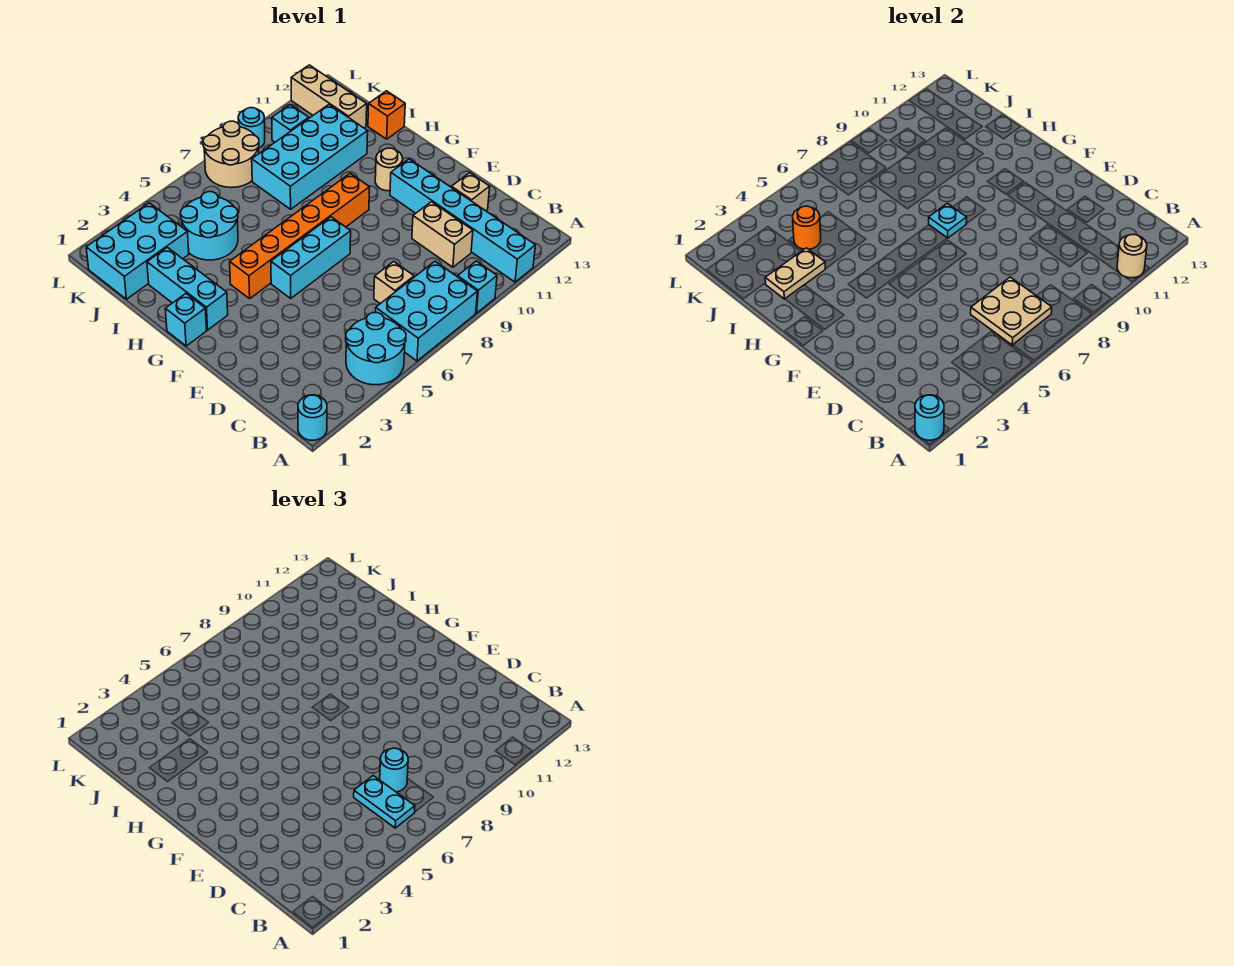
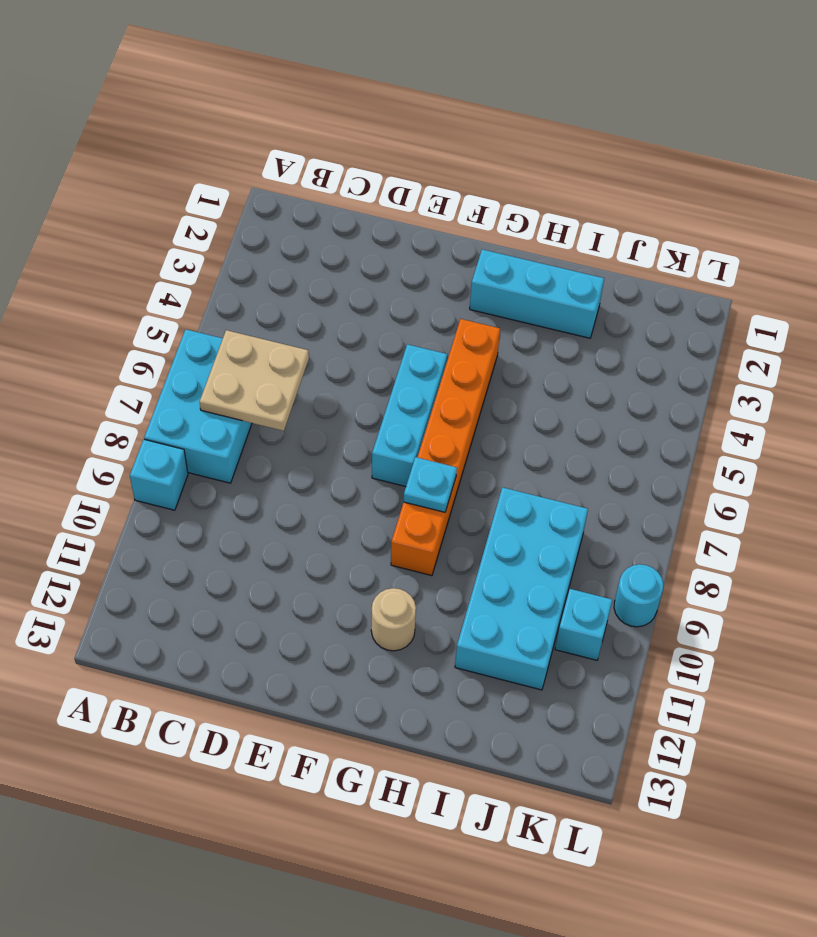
none -> cyan 1x1 round brick [298,395,327,440]
none -> cyan 2x2 round brick [346,313,406,385]
none -> cyan 1x6 brick [390,159,536,282]

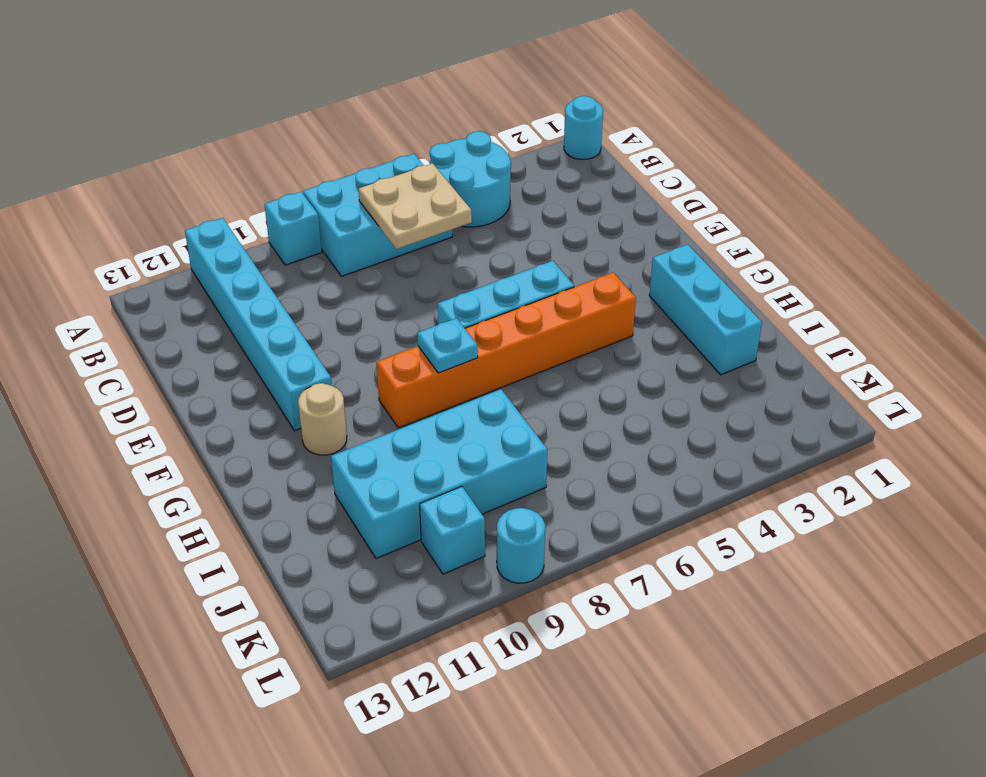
none -> tan 1x1 brick [374,261,414,304]
none -> tan 1x2 brick [412,202,473,267]
none -> tan 1x1 brick [451,173,490,211]

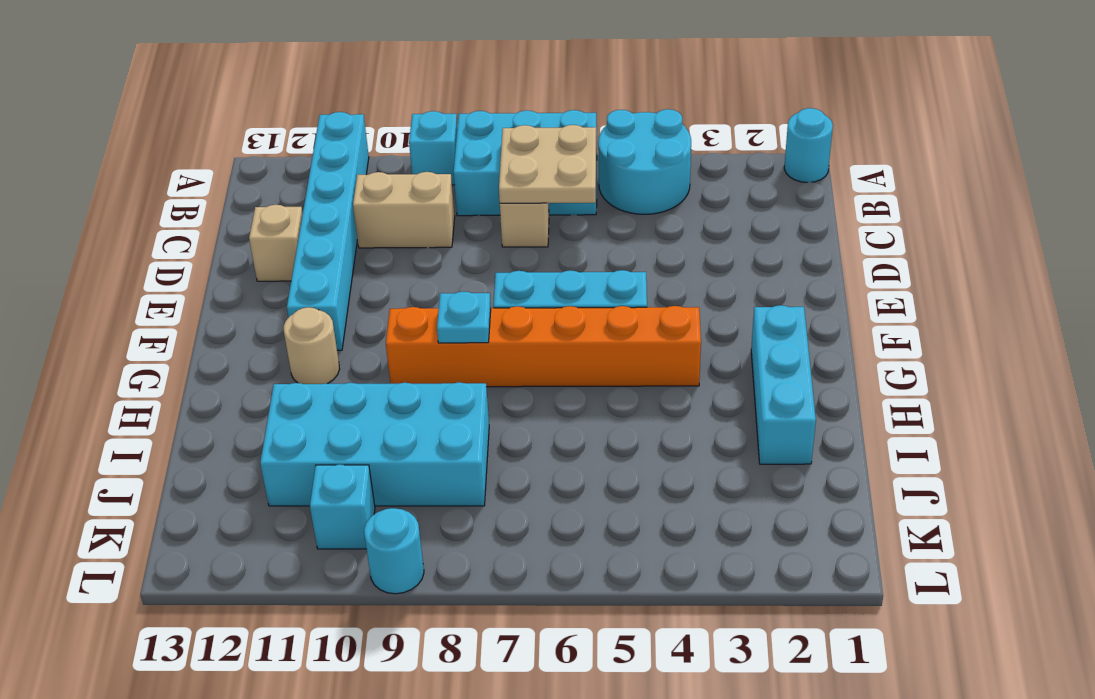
tan 1x2 brick [353,172,455,248] -> tan 1x2 brick turned to [412,202,473,267]
none -> cyan 1x1 brick [165,294,207,346]
none -> cyan 2x2 round brick [180,192,238,260]
none -> orange 1x1 brick [368,91,405,139]

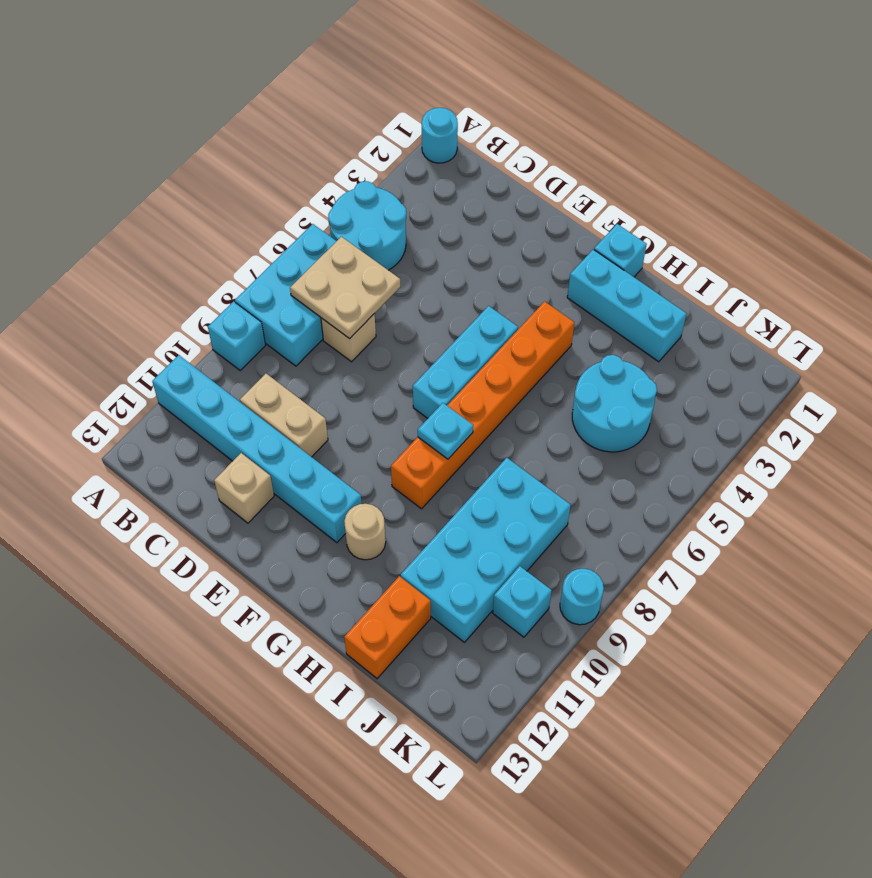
orange 1x2 brick [344,576,431,679] -> orange 1x1 brick [368,91,405,139]
none -> cyan 2x3 brick [86,203,189,299]
none -> tan 1x3 brick [291,65,367,128]
none -> tan 2x2 round brick [203,121,259,188]

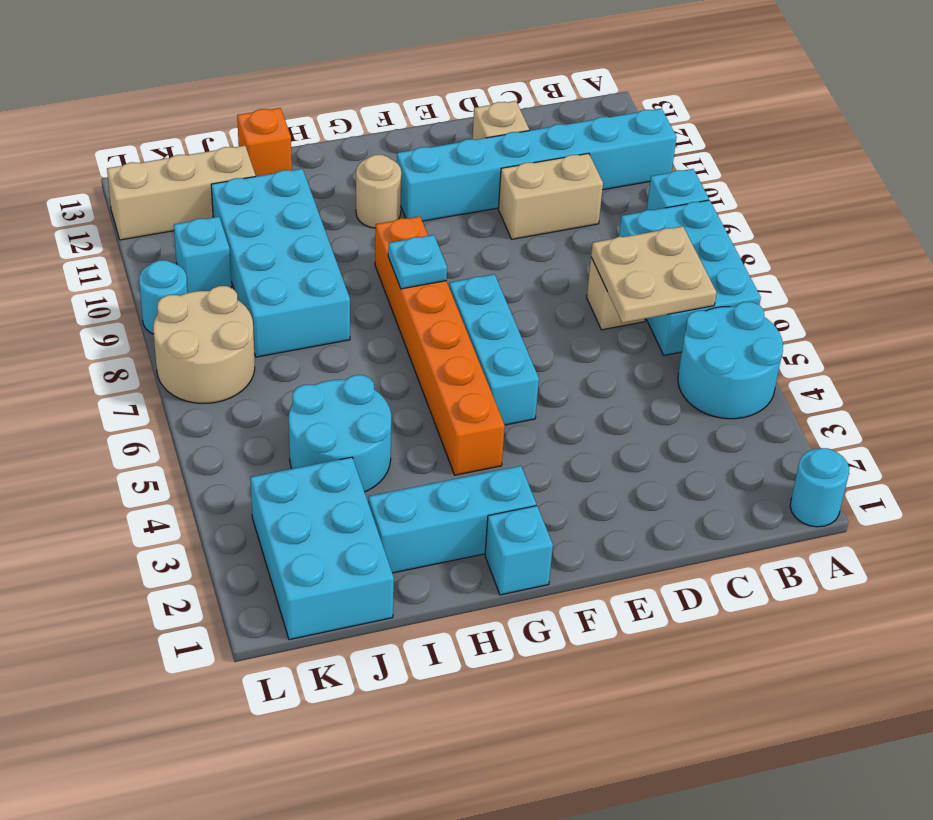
none -> cyan 1x1 round brick [915,395,944,440]
none -> tan 1x1 round brick [1117,235,1147,278]
none -> tan 1x2 plate [765,248,825,299]

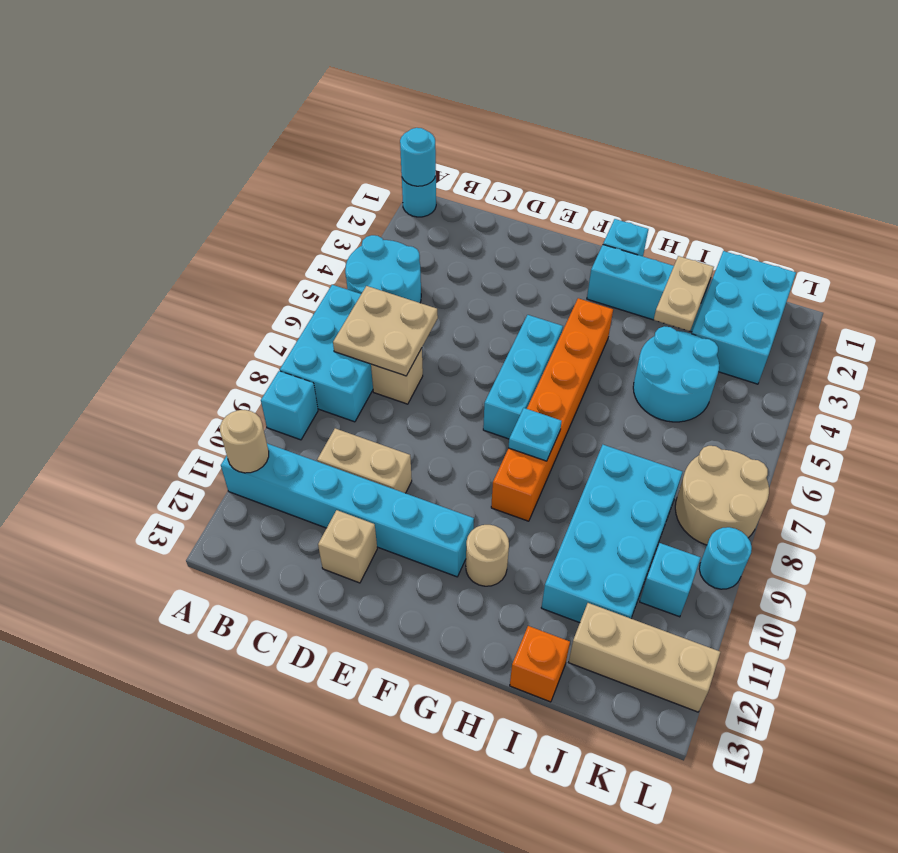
none -> orange 1x1 round brick [793,206,821,249]
none -> cyan 1x2 plate [354,776,415,828]
none -> cyan 1x1 round brick [380,748,408,792]

